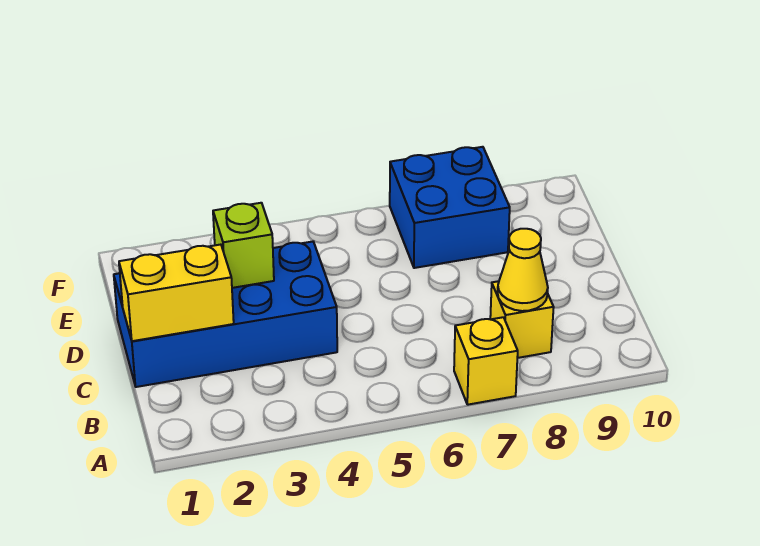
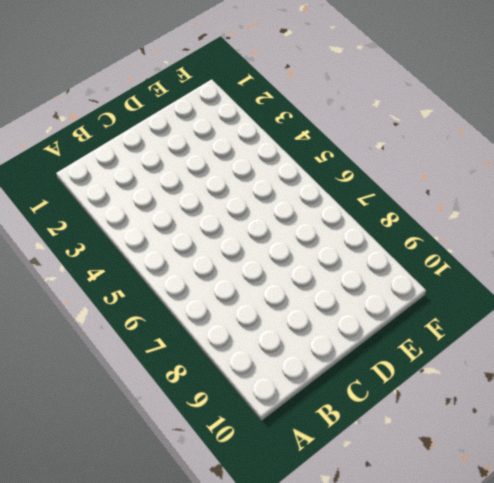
none -> yellow 1x1 brick [454,317,518,405]
none -> yellow 1x1 brick [490,281,554,358]

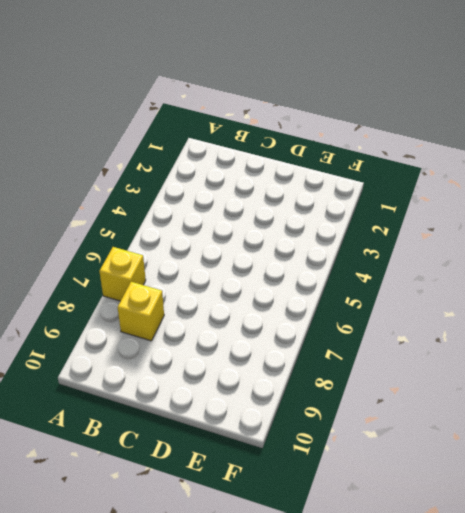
none -> blue 2x4 brick [114,242,337,387]
none -> blue 2x2 brick [390,147,510,268]

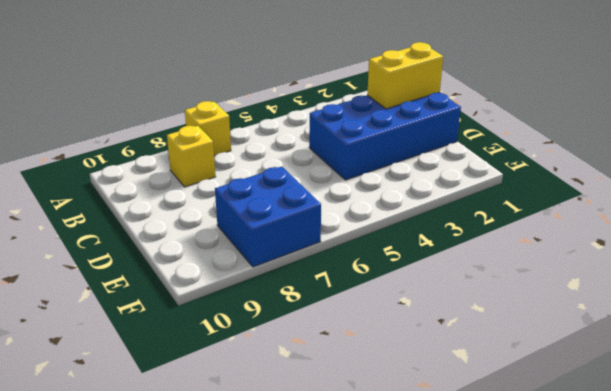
none -> yellow 1x1 cone [498,229,548,311]
none -> lime 1x1 brick [213,203,274,288]

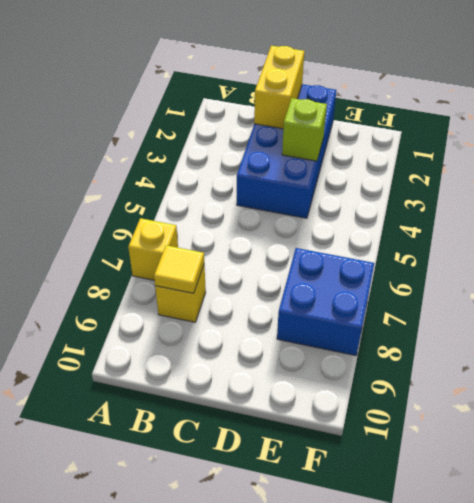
yellow 1x1 tile [154,245,204,293] -> yellow 1x1 cone [498,229,548,311]

